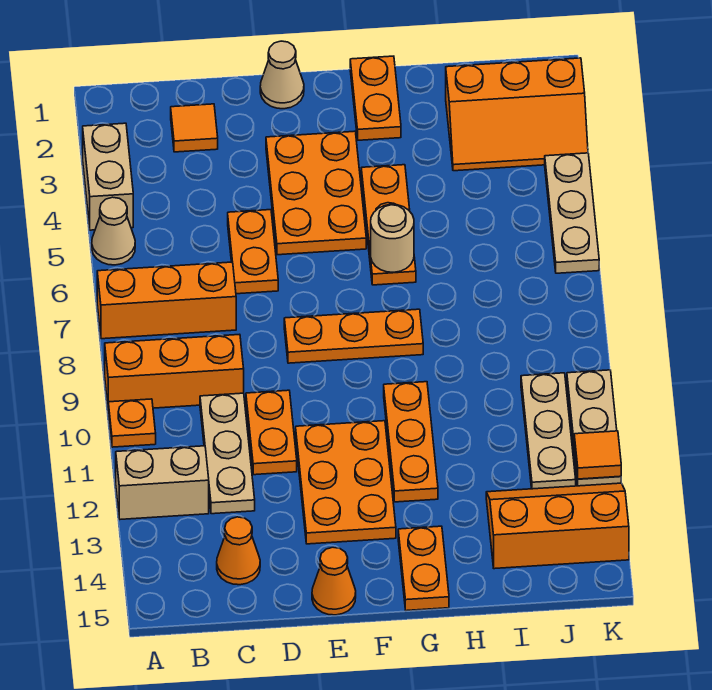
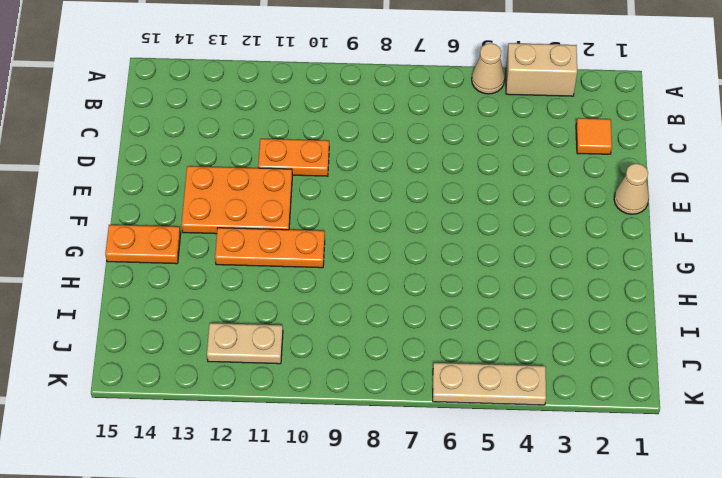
tan 1x2 plate [207,323,283,364] -> tan 1x3 plate [521,373,576,489]
none -> orange 1x3 brick [97,262,236,339]
none -> orange 1x3 brick [105,334,244,408]
none -> orange 1x1 plate [108,399,156,447]

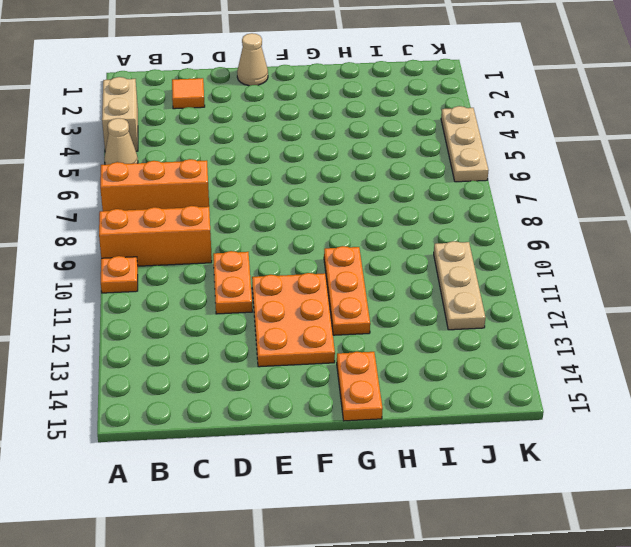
none -> tan 1x2 brick [116,446,209,519]
none -> tan 1x3 plate [200,393,255,514]
none -> orange 1x1 cone [217,517,260,585]

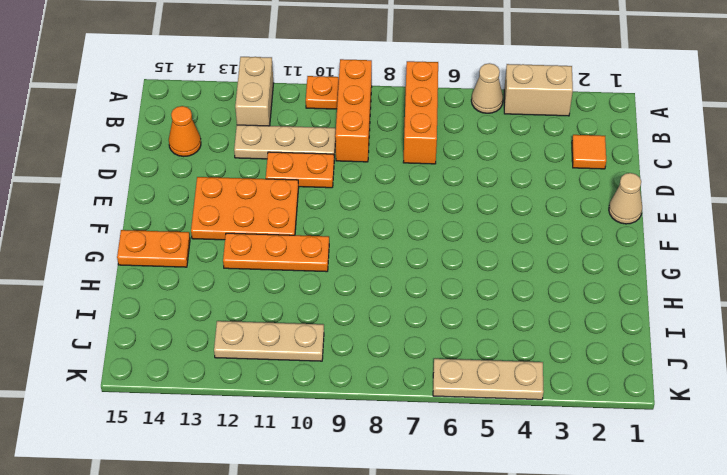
none -> orange 1x2 plate [228,210,278,294]
none -> orange 2x3 plate [266,131,366,255]
none -> orange 1x3 plate [284,309,423,363]

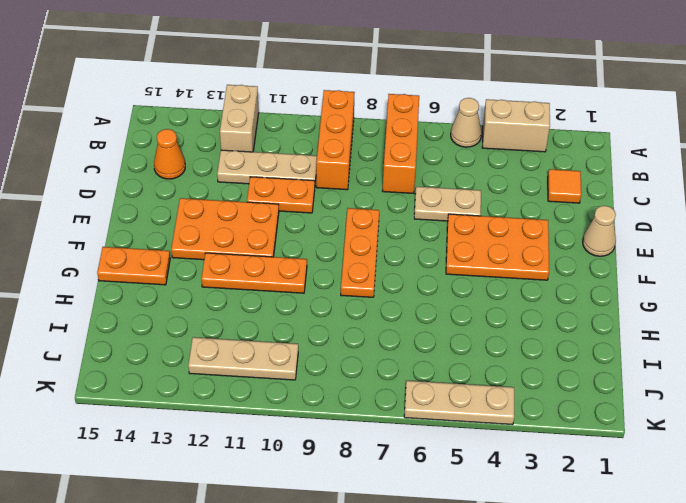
tan 1x2 plate [414,187,481,221] -> orange 1x2 plate [228,210,278,294]
none -> orange 1x1 plate [108,399,156,447]
none -> orange 1x1 cone [312,547,356,615]
none -> orange 1x2 plate [350,56,401,140]

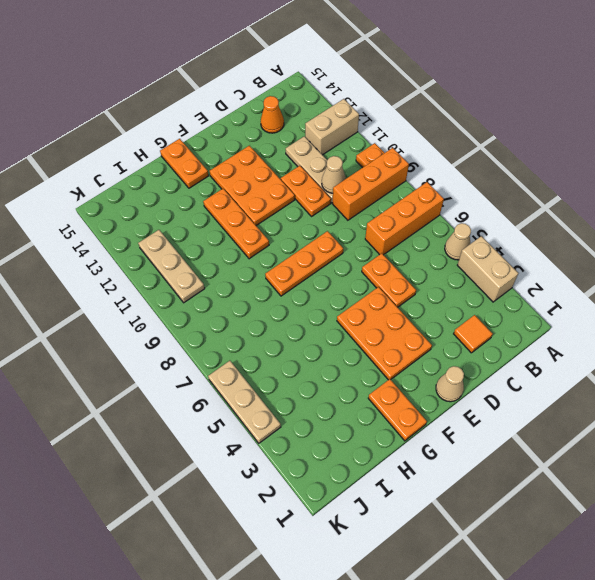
tan 1x1 cone [322,156,346,193] -> none
none -> orange 1x1 cone [312,547,356,615]
none -> orange 1x3 plate [361,165,416,285]
none -> orange 2x3 slope [446,58,588,171]

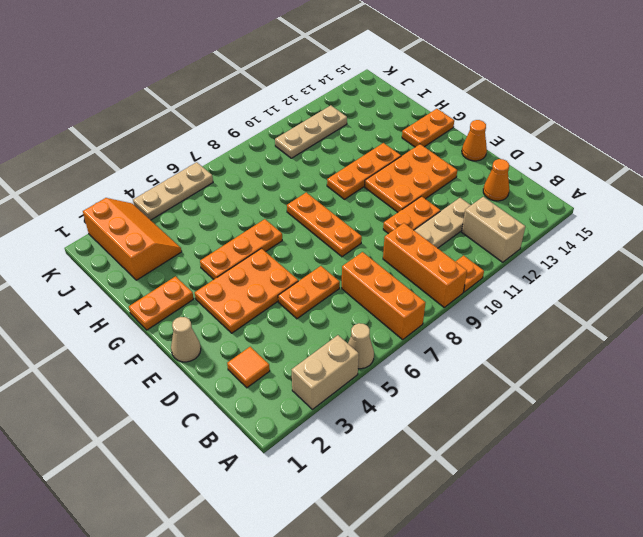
none -> orange 2x3 slope [486,483,629,569]
none -> tan 1x3 plate [567,370,621,486]
none -> tan 1x1 round brick [371,204,414,272]

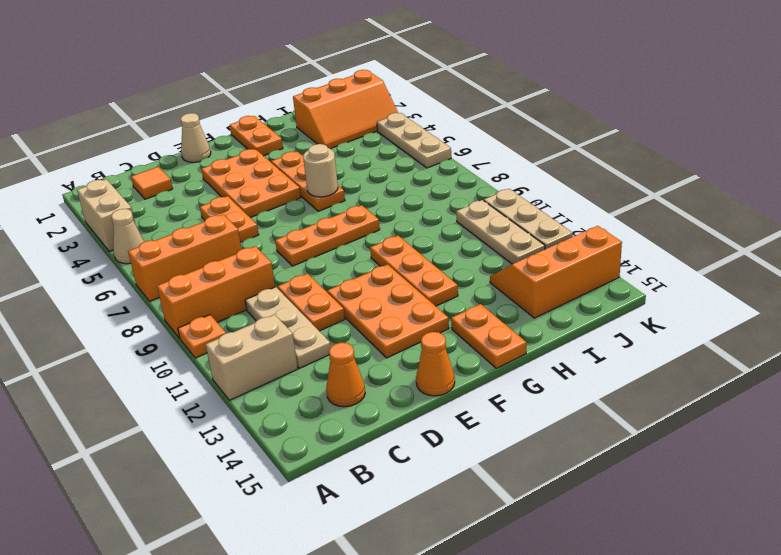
none -> orange 1x1 tile [574,431,621,479]

